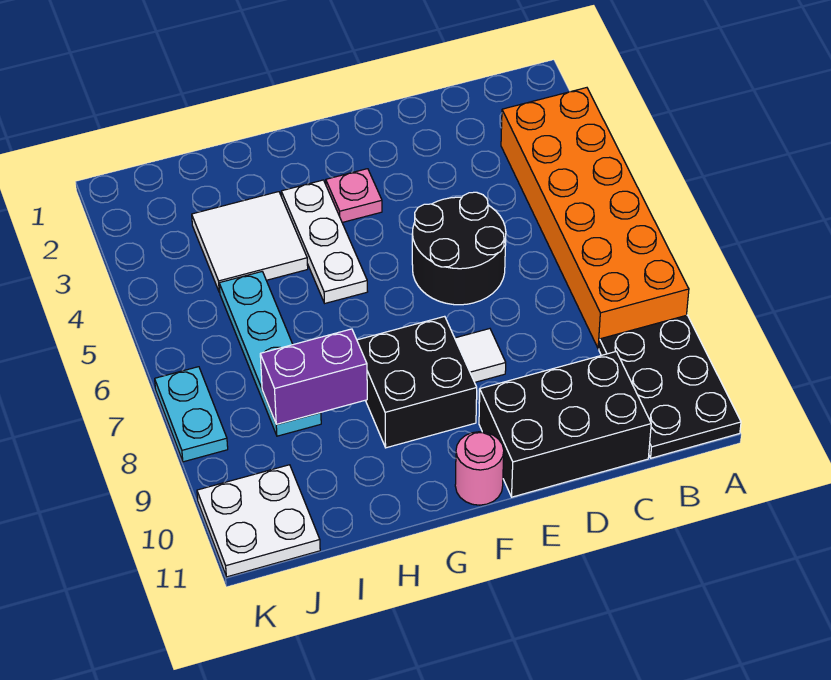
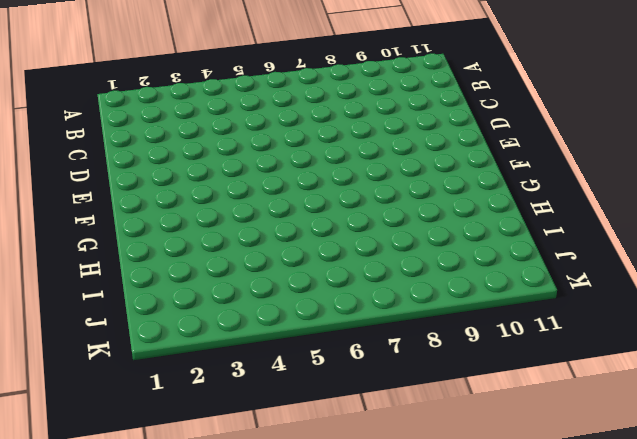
none -> orange 2x6 brick [501,88,689,349]
none -> black 2x3 plate [599,315,741,458]
none -> black 2x3 brick [479,352,651,497]

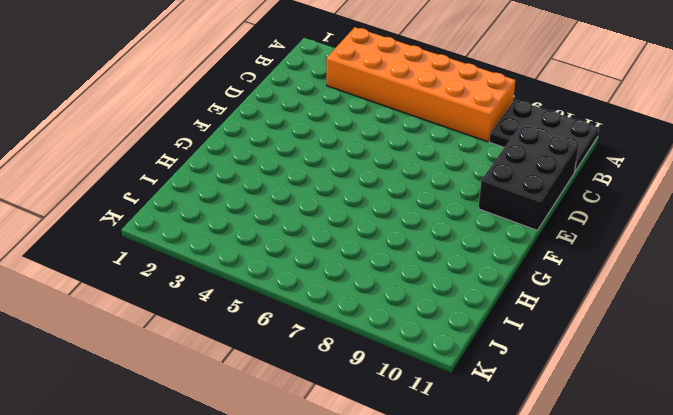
none -> black 2x2 round brick [412,192,506,305]
none -> white 1x1 tile [455,329,506,382]
none -> pink 1x1 plate [326,169,382,222]

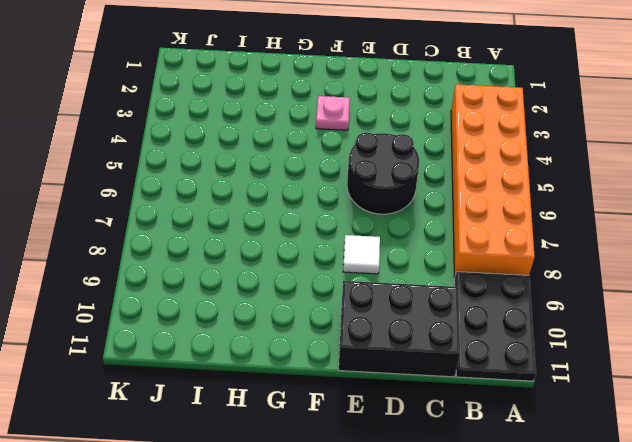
none -> black 2x2 brick [357,316,477,448]
none -> pink 1x1 round brick [455,432,504,505]
none -> white 1x3 plate [281,180,368,303]

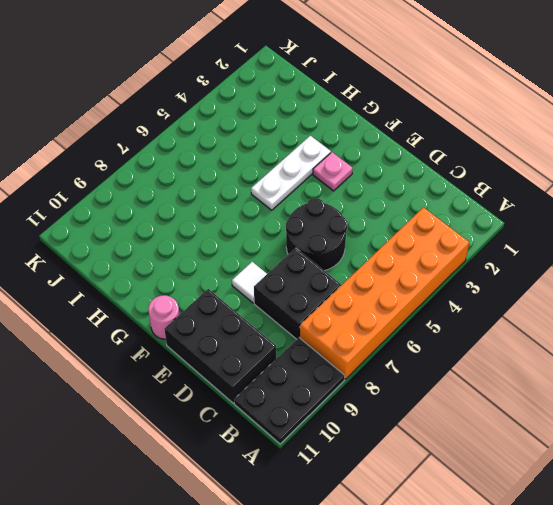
black 2x2 brick [254,248,341,339] -> black 2x2 brick moved to [357,316,477,448]
none -> white 2x2 tile [192,192,308,292]
none -> cyan 1x4 plate [219,272,321,436]
none -> white 2x2 plate [197,465,320,577]

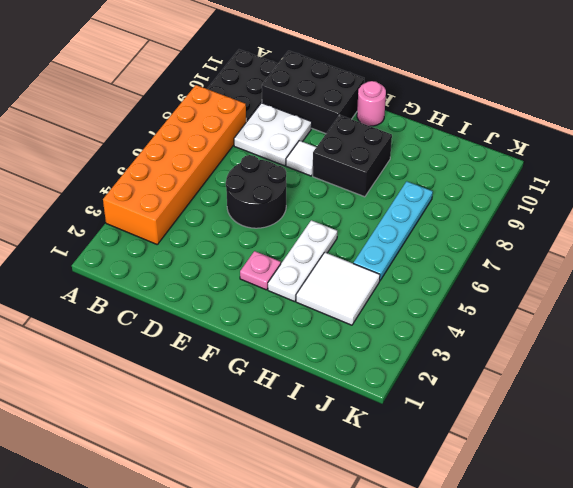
white 2x2 plate [234,103,312,166] -> white 2x2 plate moved to [197,465,320,577]
none -> cyan 1x2 plate [155,367,228,462]
none -> purple 1x2 brick [260,329,367,424]

